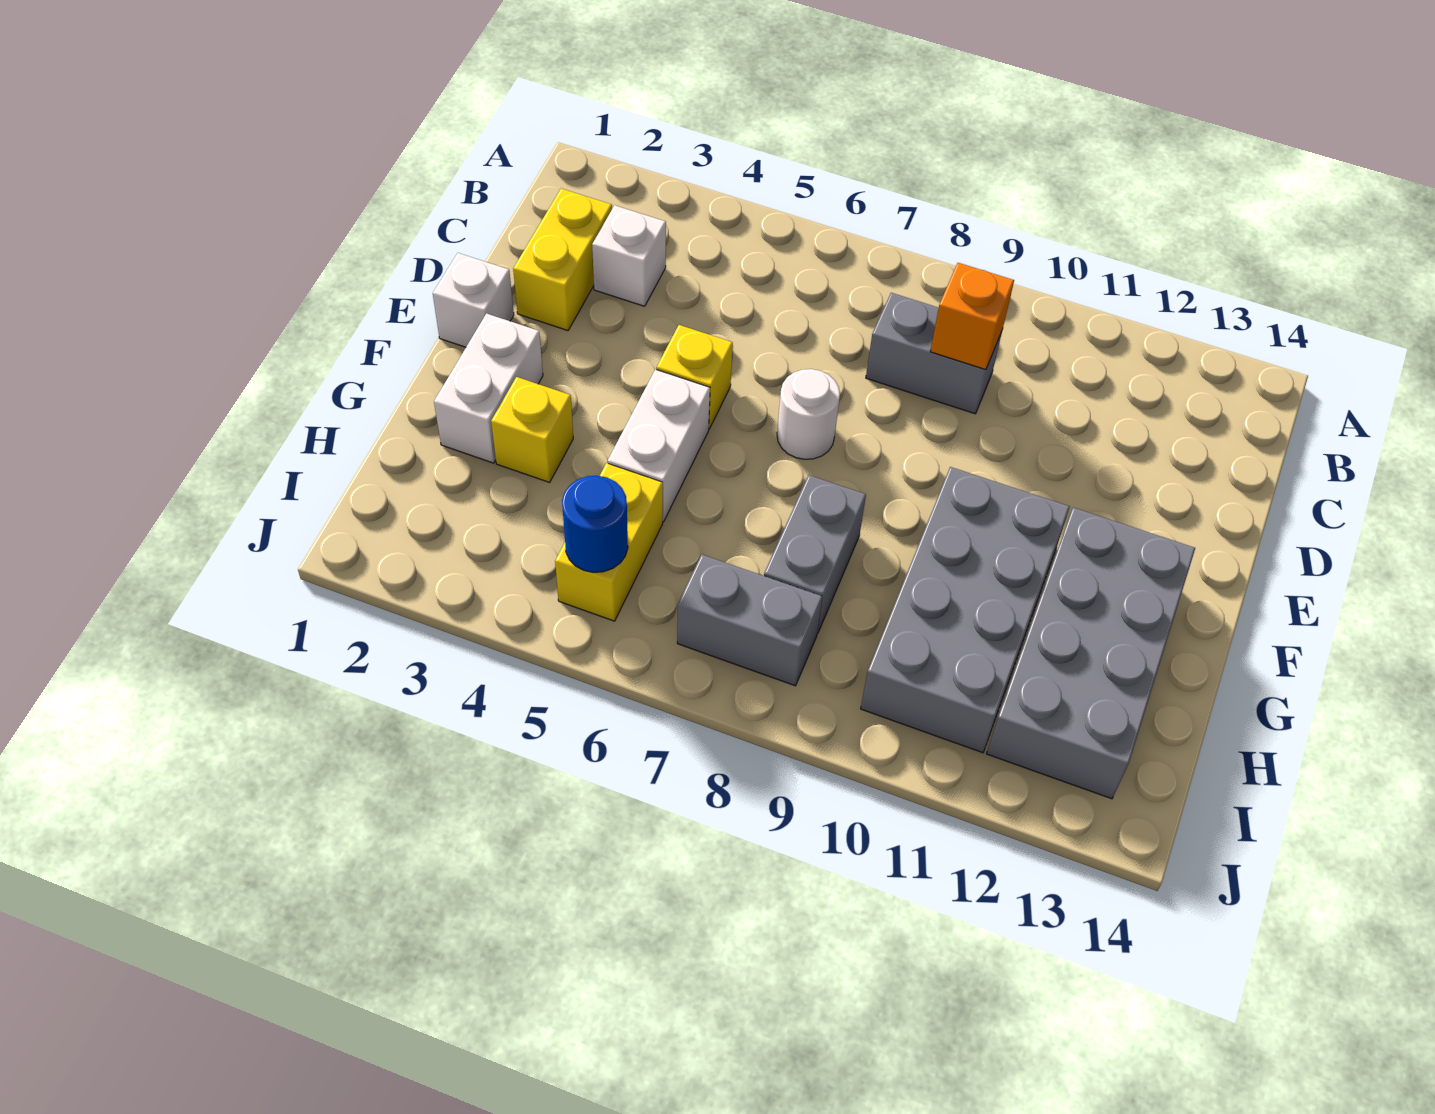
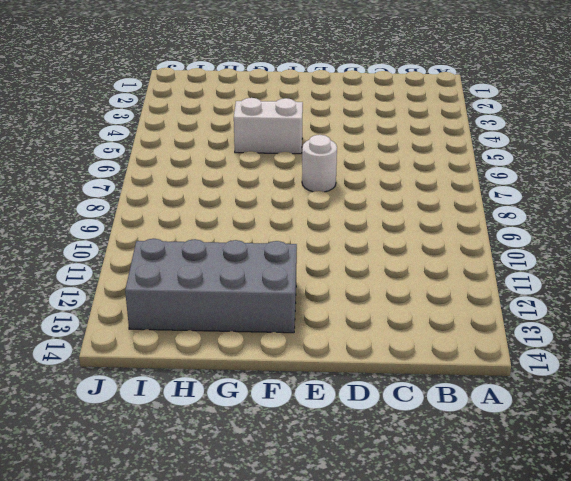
none -> yellow 1x2 brick [513,189,612,331]
none -> white 1x1 brick [592,205,666,306]
none -> grey 1x2 brick [866,293,1003,414]

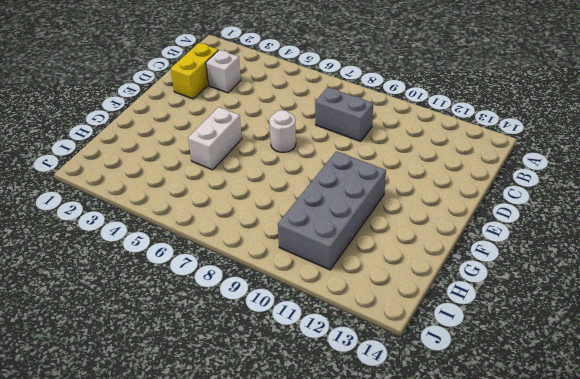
none -> white 1x1 brick [433,253,514,347]
none -> yellow 1x1 brick [656,325,733,429]
none -> white 1x2 brick [434,314,543,463]

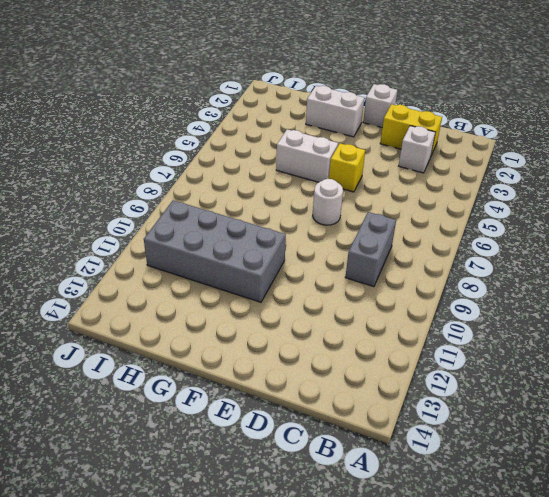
none -> grey 2x4 brick [987,508,1195,799]
none -> yellow 1x1 brick [491,377,573,482]
none -> grey 1x2 brick [764,475,866,633]

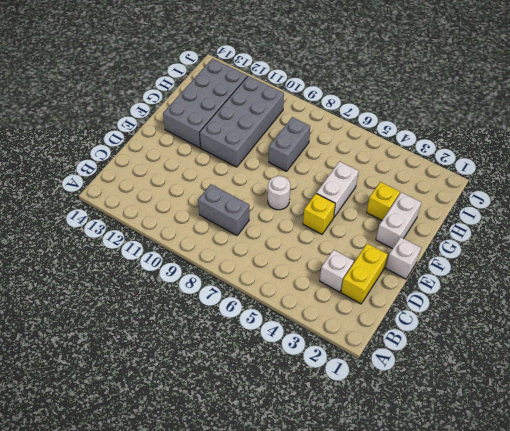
none -> yellow 1x2 brick [555,463,663,621]
none -> grey 1x2 brick [677,555,822,686]
none -> orange 1x1 brick [930,263,1014,370]

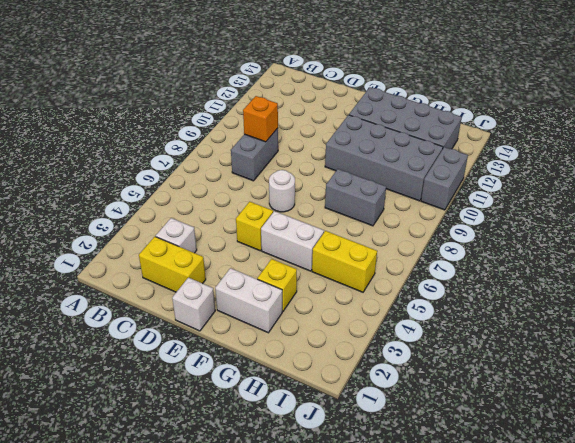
grey 1x2 brick [421,147,468,210] -> grey 1x2 brick moved to [677,555,822,686]
none -> blue 1x1 round brick [562,476,628,572]

